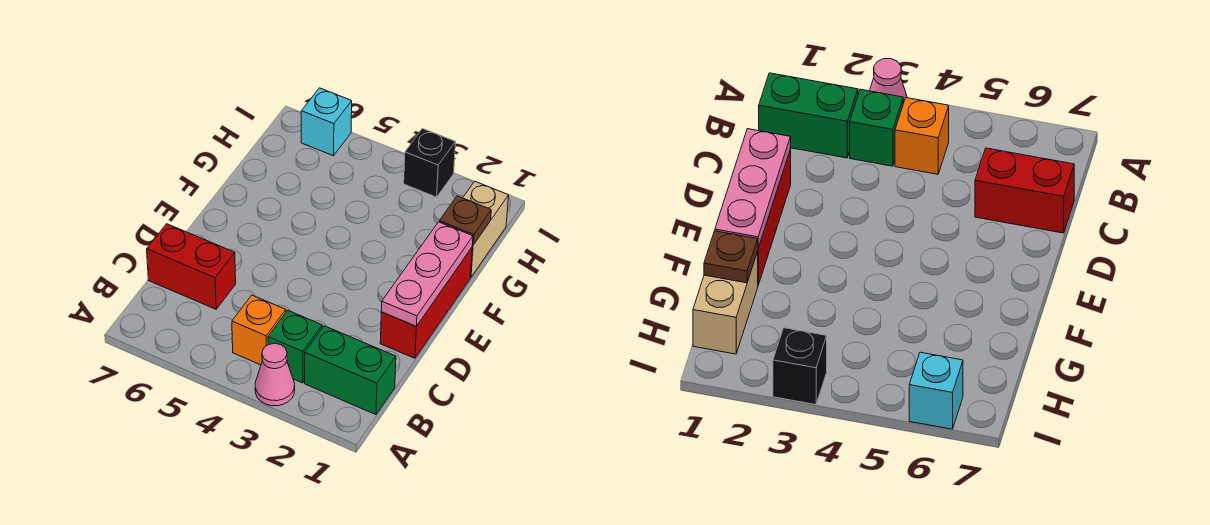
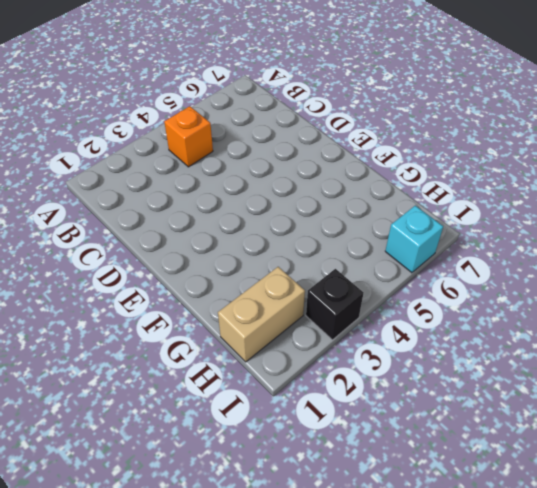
tan 1x2 brick [218,267,305,362] -> tan 1x2 brick turned to [463,181,509,277]
none -> pink 1x1 cone [255,343,295,406]
none -> green 1x2 brick [305,326,396,415]

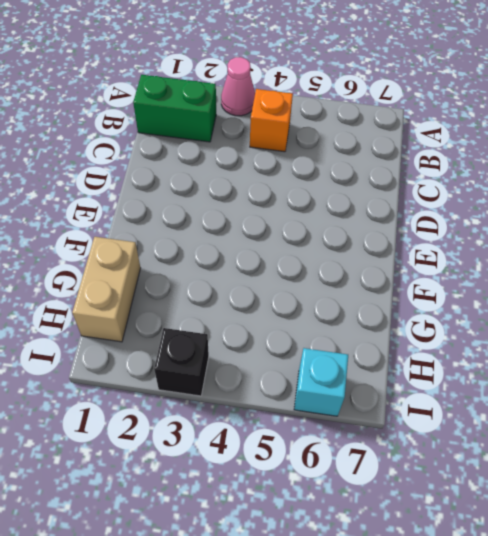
none -> green 1x1 brick [268,311,322,383]
none -> red 1x2 brick [147,224,236,309]

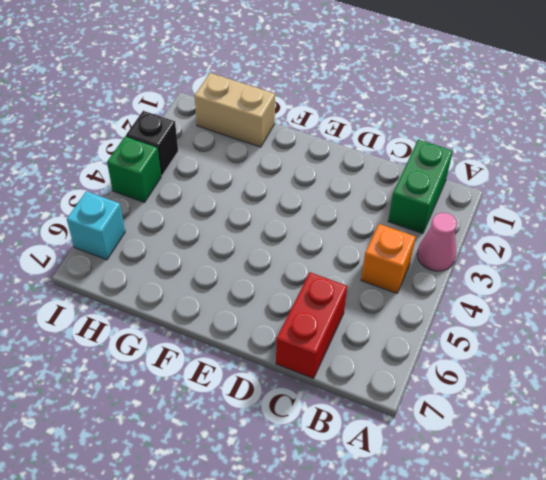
green 1x1 brick [107,136,161,202] -> green 1x1 brick moved to [268,311,322,383]
none -> red 1x3 brick [380,248,472,358]
none -> pink 1x3 plate [381,222,473,326]

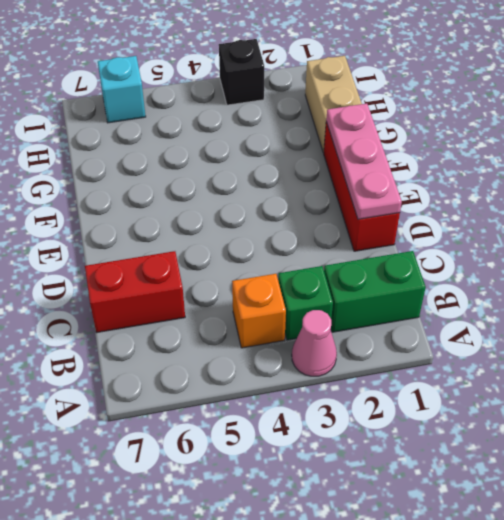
none -> brown 1x1 plate [439,196,491,245]

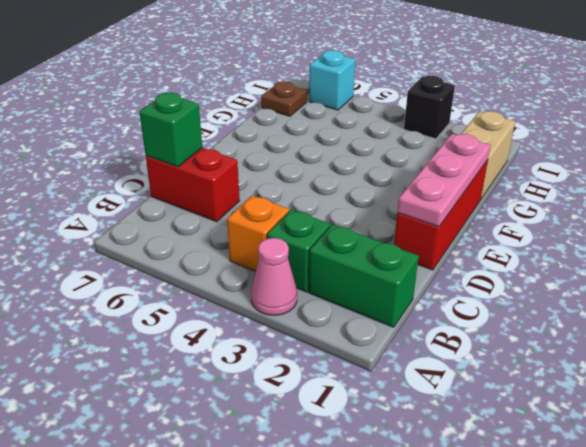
green 1x1 brick [139,93,202,167] -> none
brown 1x1 plate [261,81,307,116] -> brown 1x1 plate moved to [439,196,491,245]

